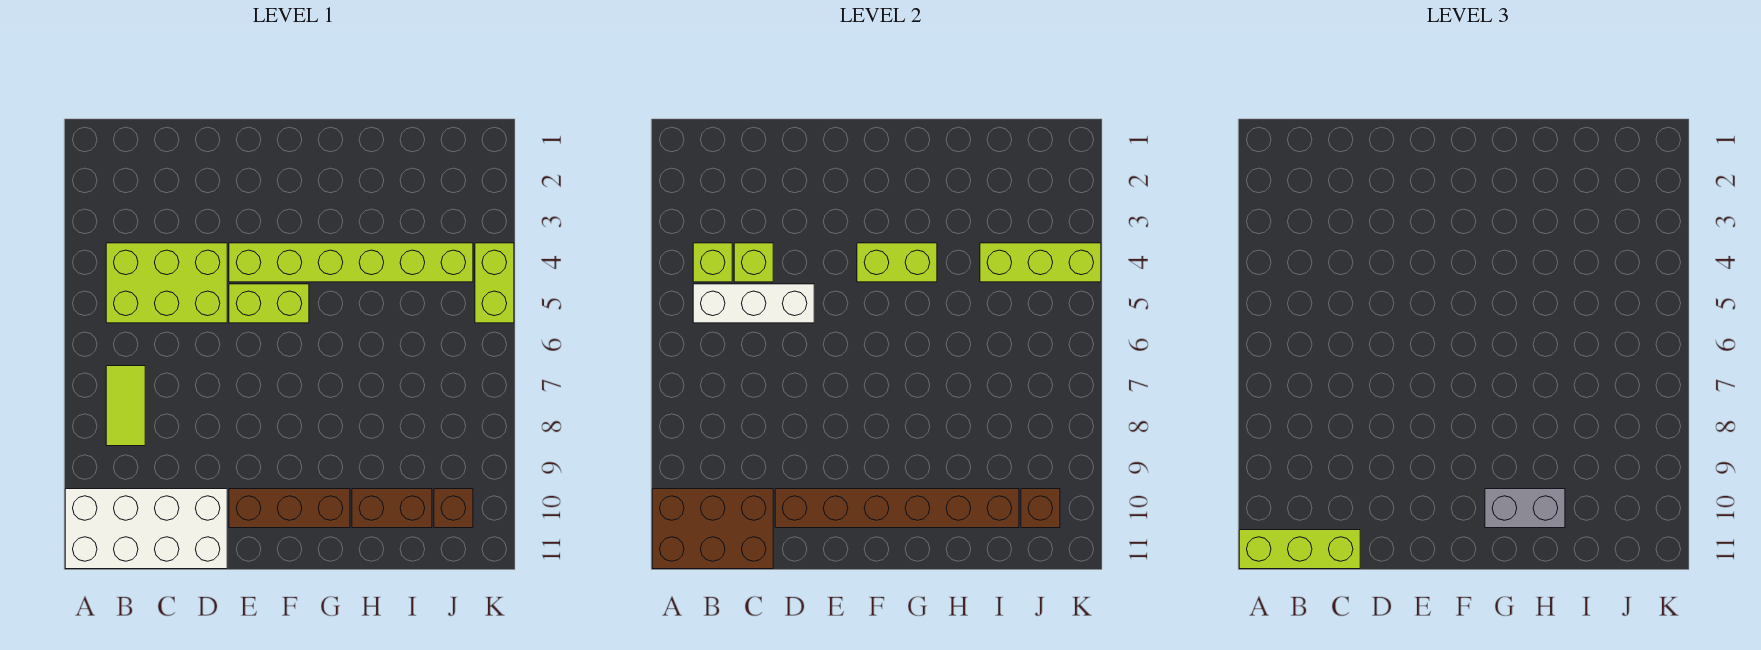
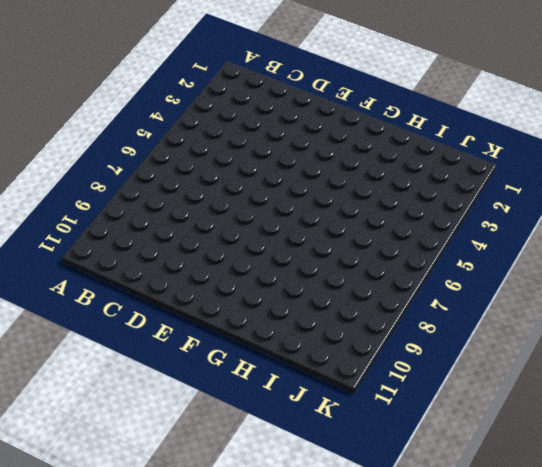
none -> white 2x4 brick [65,489,227,569]
none -> lime 2x3 brick [106,243,227,323]
none -> lime 1x2 tile [106,366,145,446]

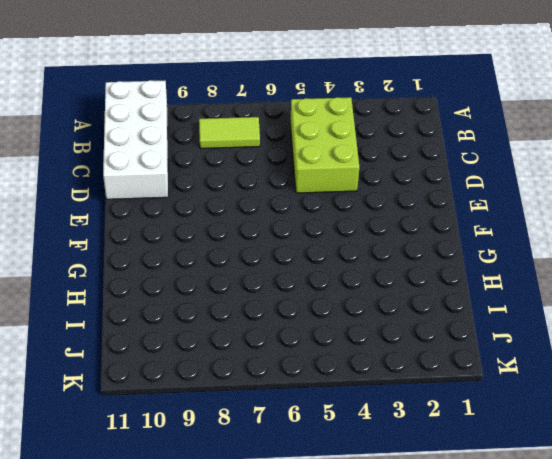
none -> lime 1x6 brick [229,243,473,282]
none -> lime 1x2 brick [229,284,309,323]
none -> brown 1x3 brick [229,489,350,528]

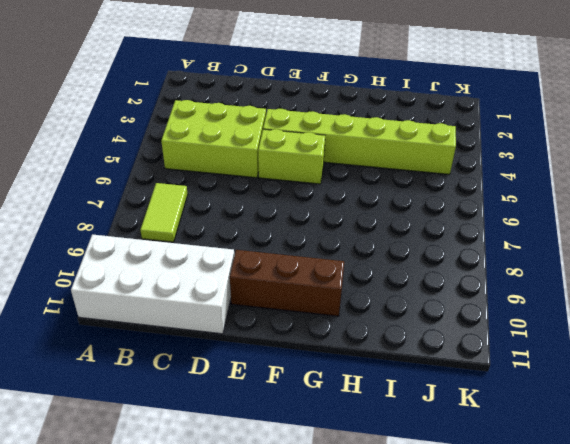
none -> brown 1x2 brick [352,489,432,528]
none -> brown 1x1 brick [434,489,473,528]
none -> lime 1x2 brick [475,243,514,323]

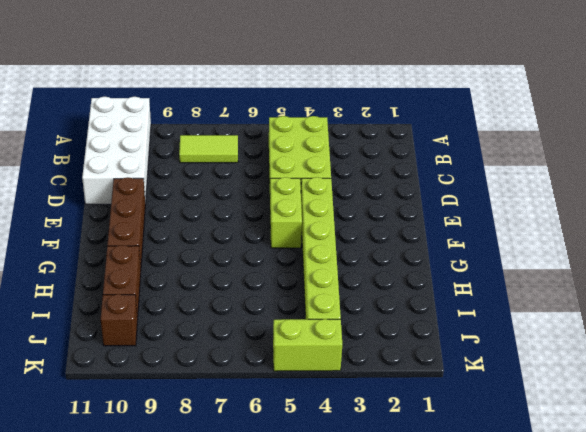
none -> brown 2x3 brick [652,489,773,569]
none -> lime 1x1 brick [693,243,732,282]
none -> white 1x3 brick [693,284,814,323]

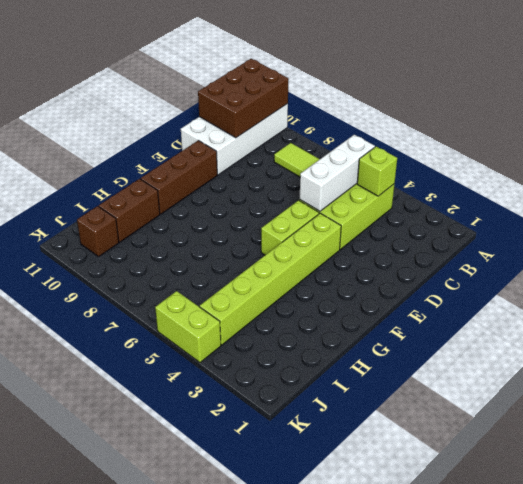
none -> lime 1x1 brick [734,243,773,282]
none -> brown 1x6 brick [775,489,1019,528]
none -> lime 1x2 brick [857,243,937,282]

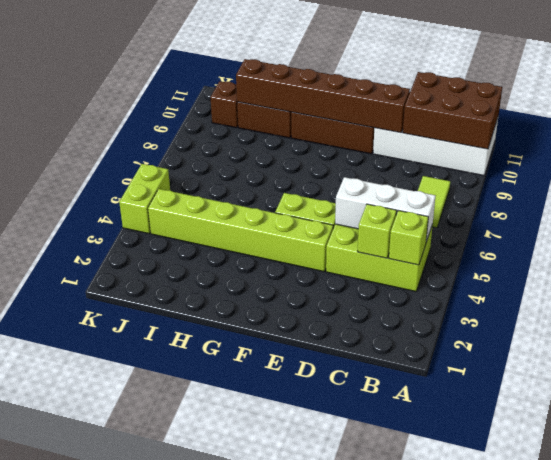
none -> lime 1x2 brick [857,243,937,282]
none -> lime 1x3 brick [980,243,1101,282]
none -> brown 1x1 brick [1021,489,1060,528]

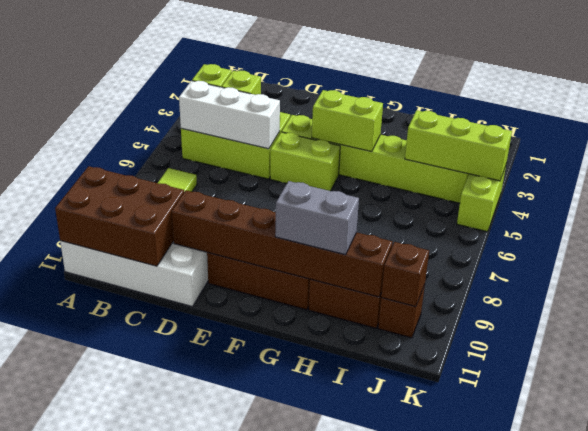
none -> lime 1x3 brick [1239,530,1360,569]

